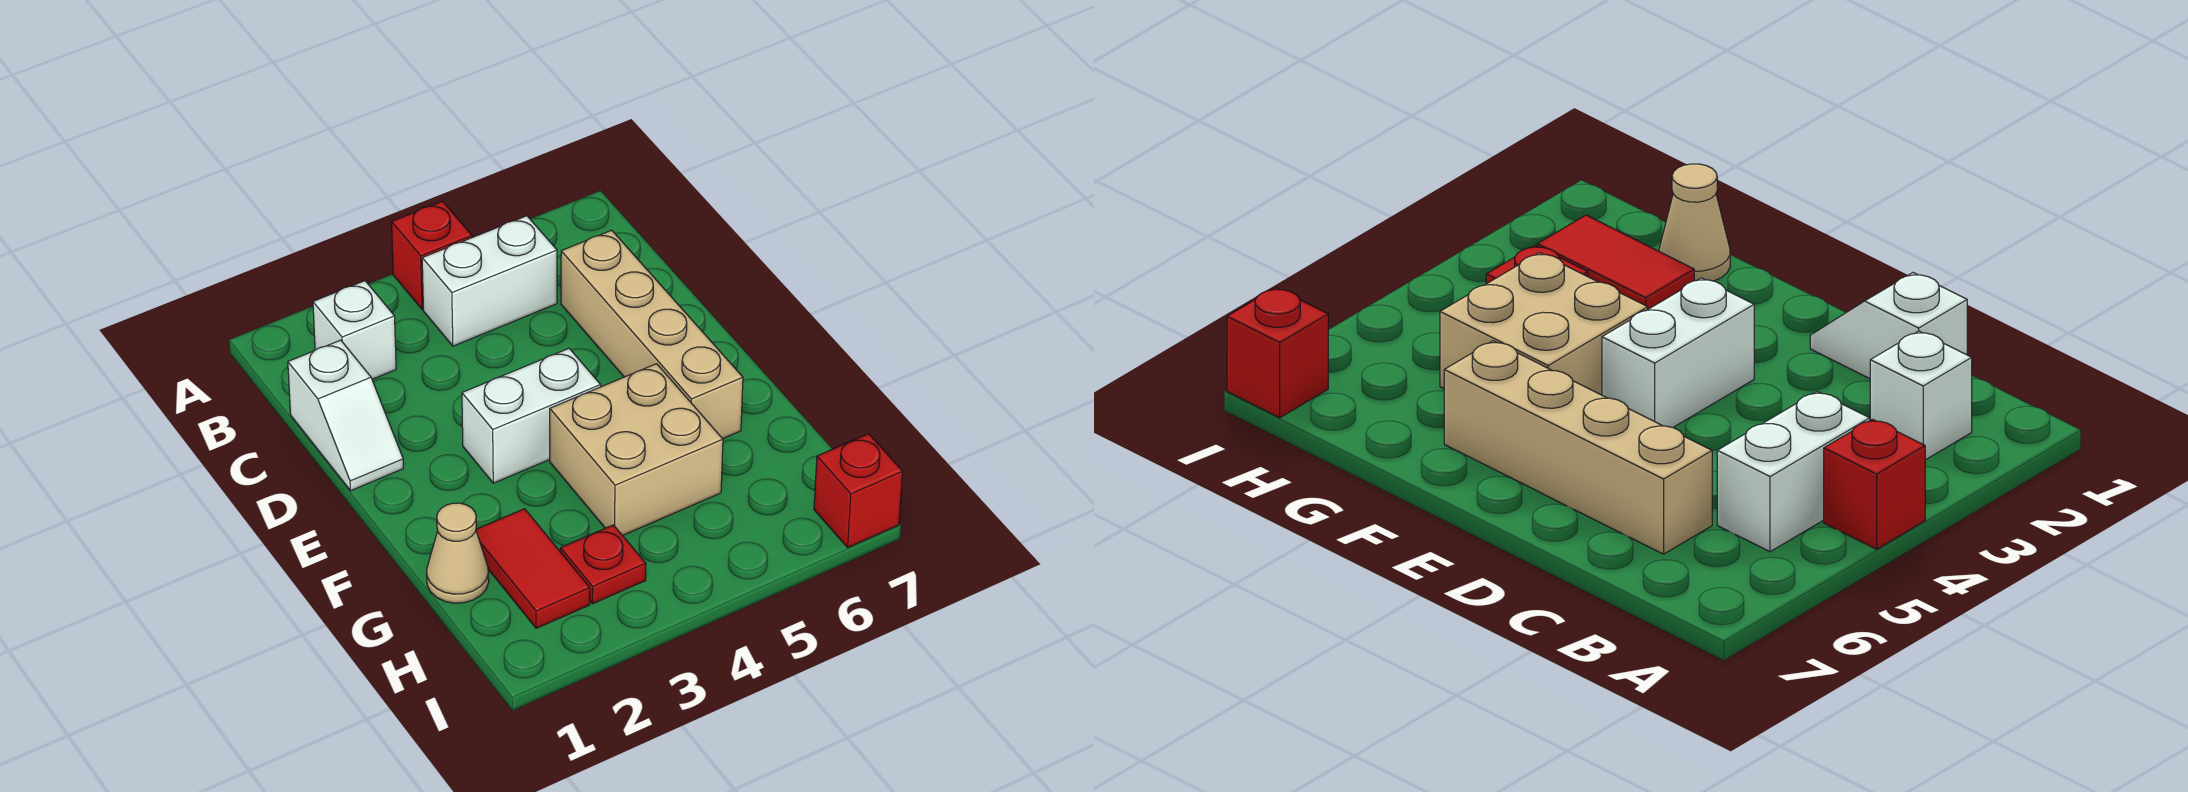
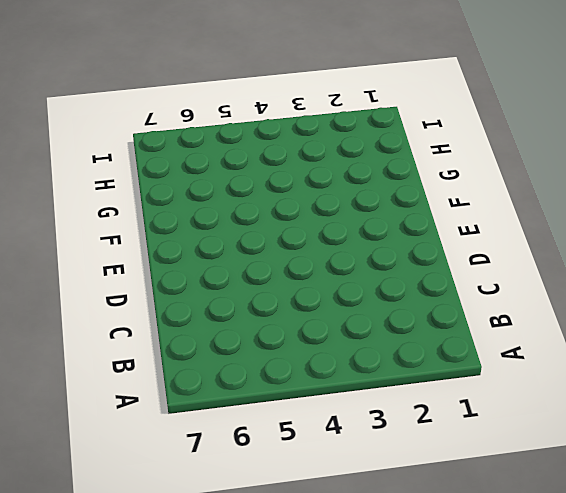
none -> red 1x1 brick [392,201,472,309]
none -> white 1x1 brick [313,281,396,379]

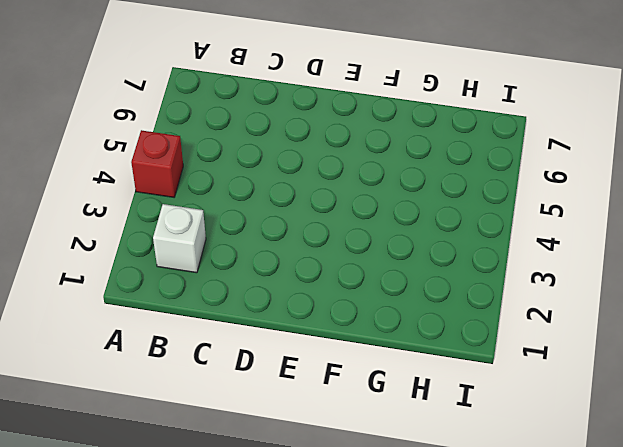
none -> white 1x2 brick [422,216,557,346]
none -> white 1x2 slope [288,340,403,491]

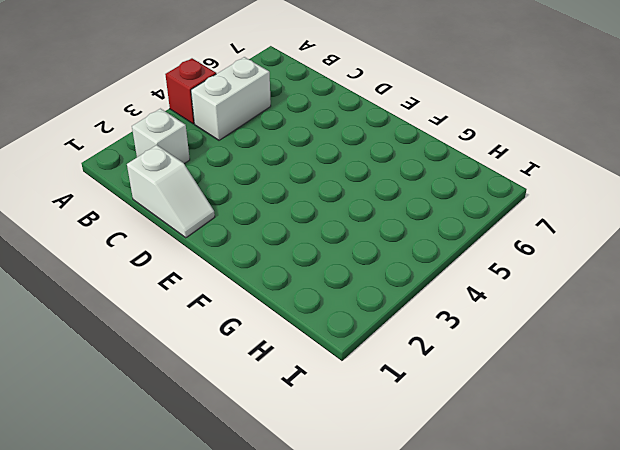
none -> tan 1x4 brick [561,230,743,439]
none -> white 1x2 brick [462,348,601,483]

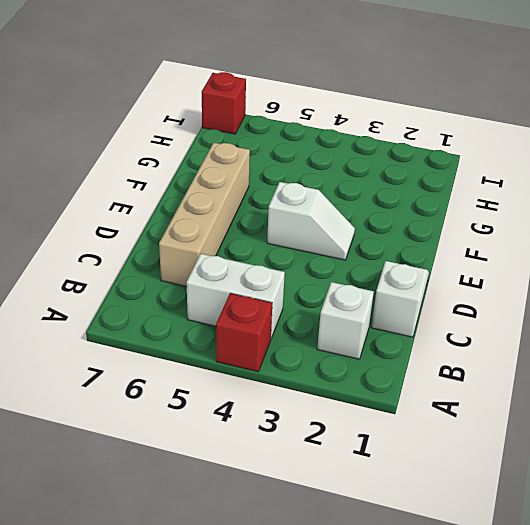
white 1x2 slope [267,182,355,260] -> white 1x2 brick [462,348,601,483]
none -> tan 2x2 brick [550,364,723,535]
none -> tan 1x1 cone [427,503,489,603]

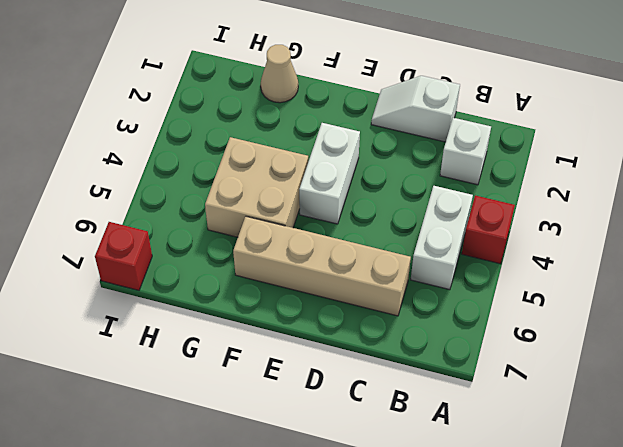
none -> red 1x2 tile [476,509,590,628]
none -> red 1x1 plate [560,525,646,604]

